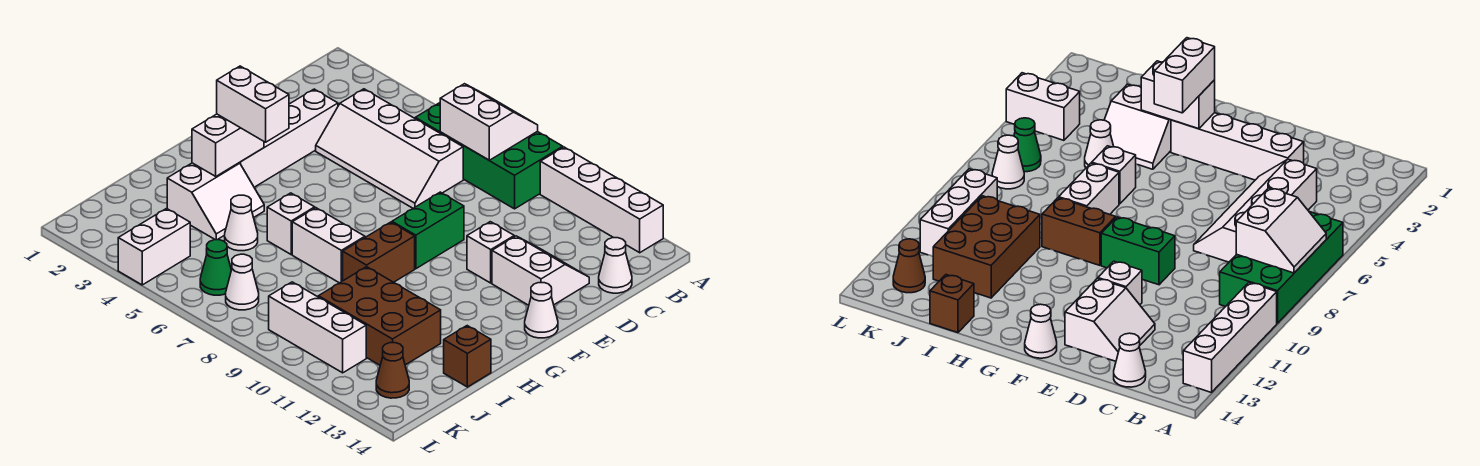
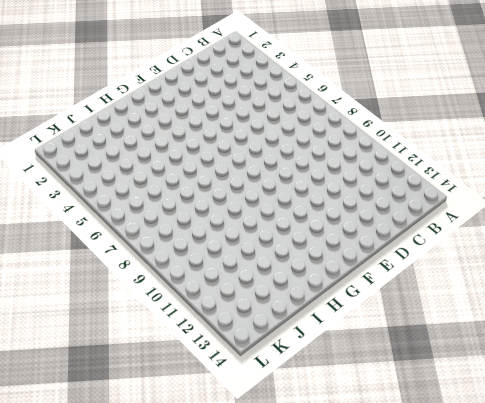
none -> green 2x4 brick [415,103,563,209]
none -> white 1x4 brick [540,147,663,253]
none -> white 2x4 slope [316,89,463,208]

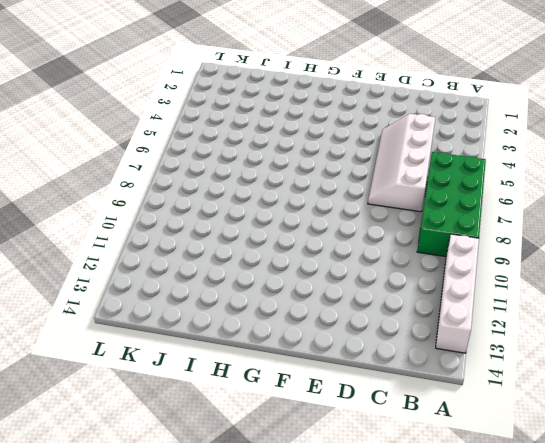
none -> white 1x1 cone [599,238,632,293]
none -> white 1x4 brick [239,89,338,187]
none -> white 2x2 slope [492,236,589,305]

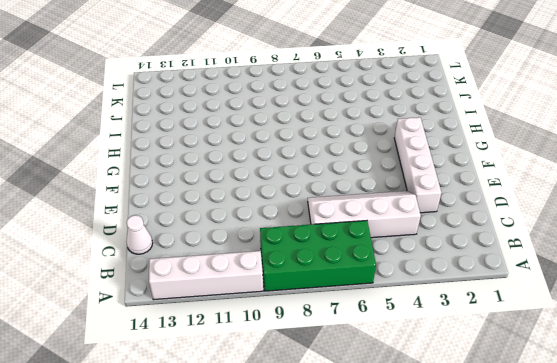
none -> white 2x2 slope [492,236,589,305]
none -> green 1x2 brick [392,192,464,269]
none -> white 1x1 brick [467,222,514,283]

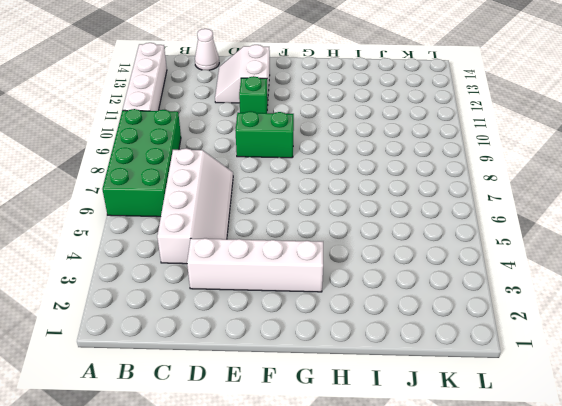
green 1x1 brick [239,76,268,113] -> white 1x1 brick [467,222,514,283]
none -> white 1x1 cone [525,283,558,338]
none -> brown 1x2 brick [343,222,415,282]
none -> white 2x2 slope [167,163,264,240]

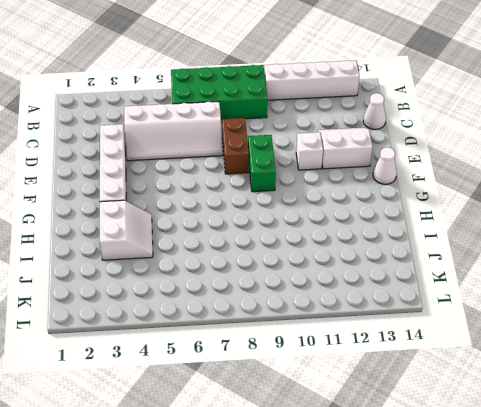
brown 1x2 brick [222,118,249,174] -> brown 1x2 brick moved to [343,222,415,282]
none -> white 1x1 brick [267,193,315,254]
none -> white 1x2 brick [292,208,365,283]
none -> white 1x1 cone [225,195,258,251]

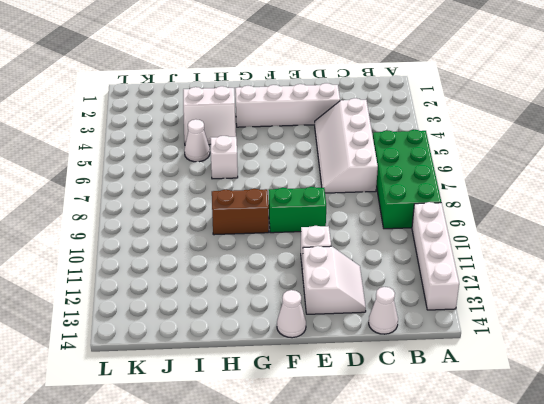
none -> white 1x2 brick [292,208,365,283]
none -> brown 2x3 brick [318,267,441,365]
none -> brown 1x1 brick [444,326,491,387]

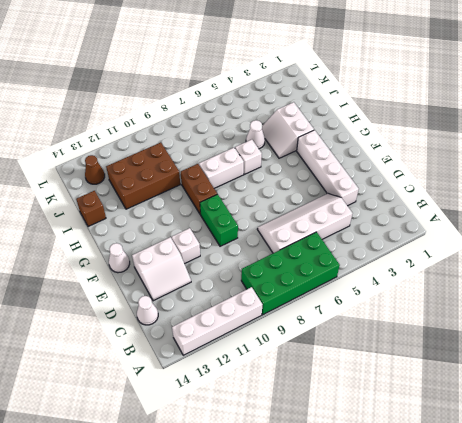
none -> white 1x2 brick [118,209,190,285]
none -> green 1x1 cone [200,240,231,295]
none -> white 1x1 cone [226,254,259,310]

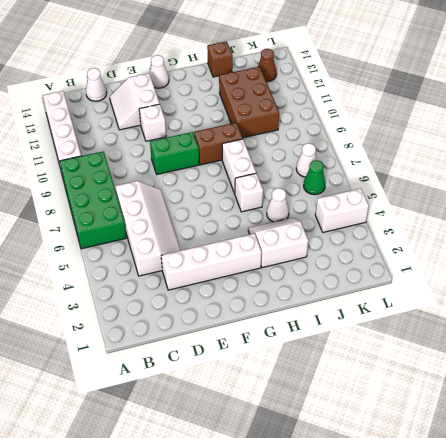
none -> white 1x3 brick [269,282,366,373]
none -> white 2x2 slope [440,84,538,160]
none -> white 1x2 brick [192,114,264,176]

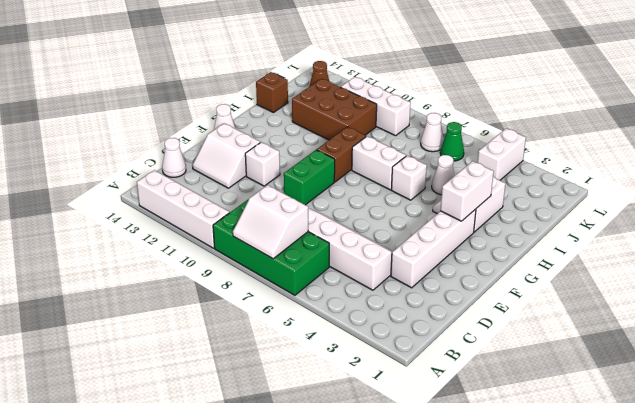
none -> white 1x2 brick [217,66,289,142]

